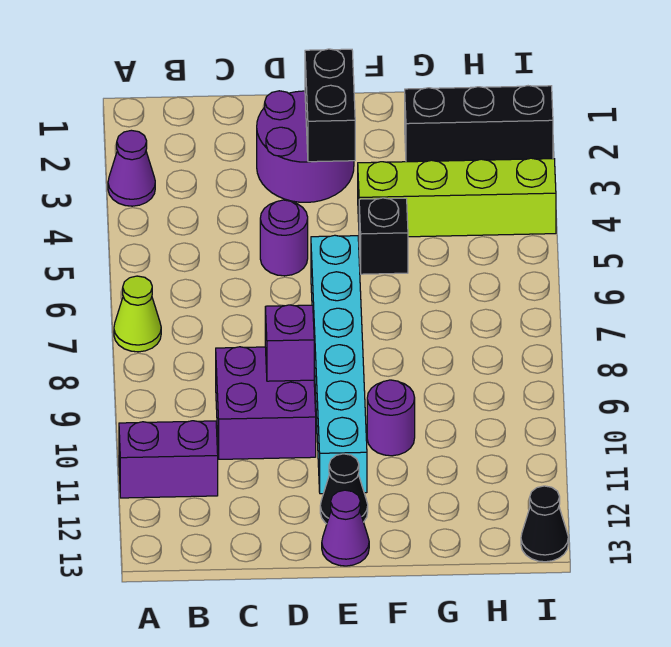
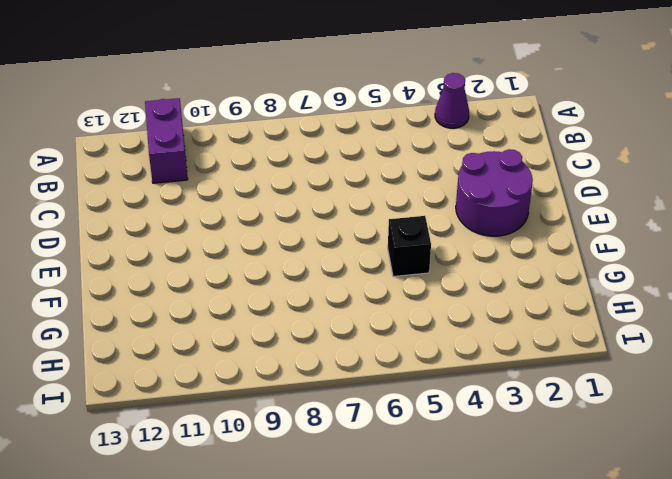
none -> lime 1x1 cone [114,276,161,352]
none -> purple 2x2 brick [216,347,316,459]
none -> purple 1x1 round brick [260,200,308,276]

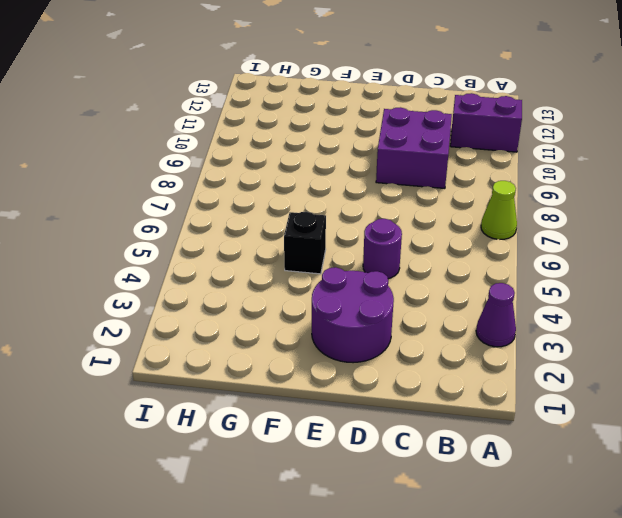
none -> cyan 1x6 brick [311,235,367,494]
none -> black 1x1 cone [320,454,368,524]
none -> purple 1x1 cone [322,490,369,566]

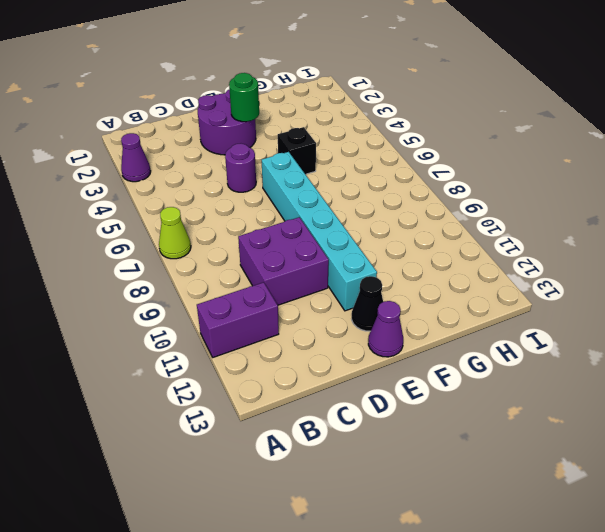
green 1x1 round brick [229,73,259,122] -> black 1x2 brick [305,49,355,162]
none -> lime 1x4 brick [358,158,556,237]
none -> purple 1x1 round brick [367,380,415,456]
none -> black 1x3 brick [405,86,553,162]

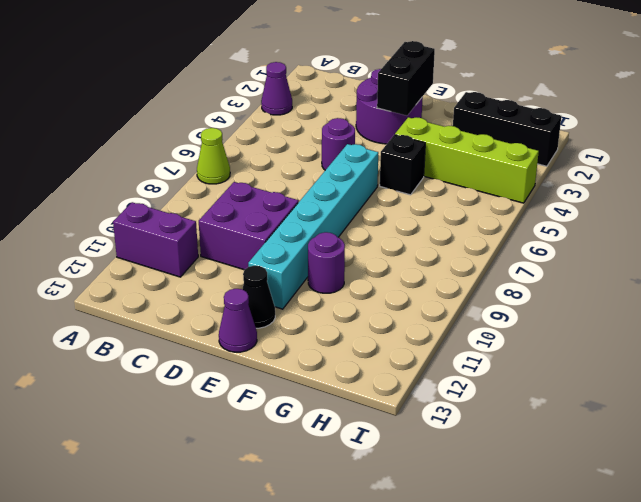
none -> black 1x1 cone [521,486,568,562]
none -> purple 1x1 brick [265,305,314,381]

